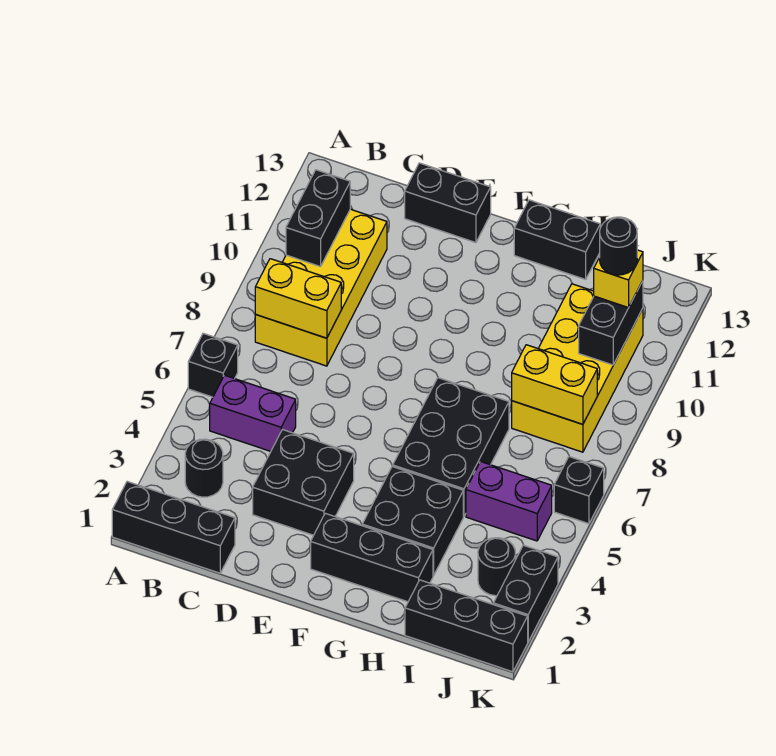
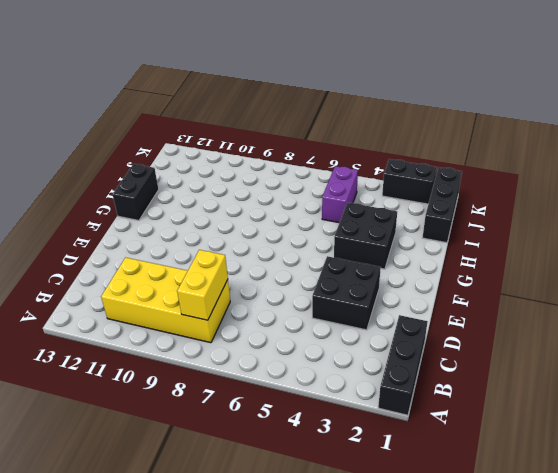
none -> black 1x1 brick [188,333,238,397]
none -> black 1x1 round brick [185,439,223,497]
none -> purple 1x2 brick [210,375,296,451]

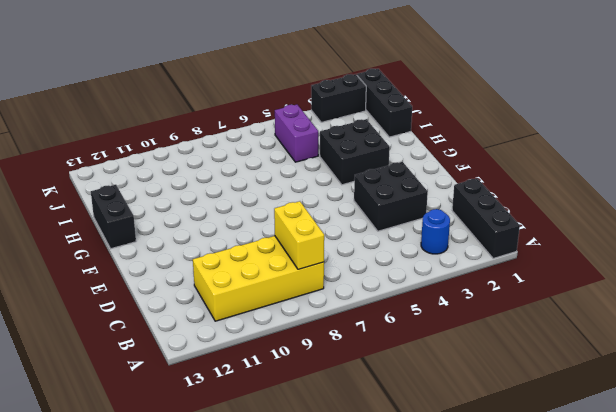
blue 1x1 round brick [421,209,450,254] -> black 1x1 round brick [185,439,223,497]
none -> black 1x1 brick [188,333,238,397]
none -> purple 1x2 brick [210,375,296,451]
none -> black 1x2 brick [404,163,491,243]

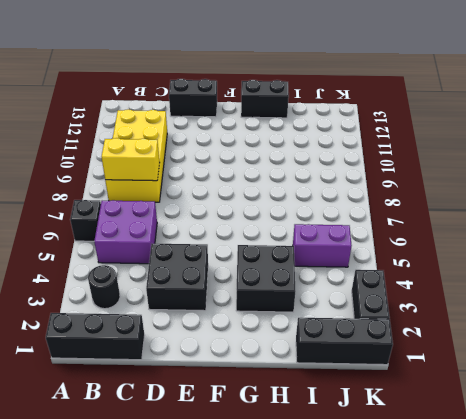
purple 2x2 brick [94,200,157,264] -> purple 1x2 brick [210,375,296,451]
none -> black 1x3 brick [311,513,433,602]
none -> black 2x3 brick [393,378,509,516]
none -> yellow 2x4 brick [512,284,643,452]

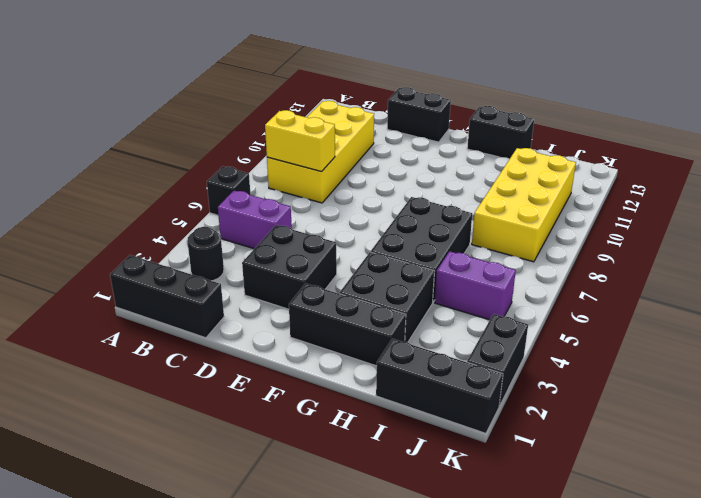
none -> black 1x1 round brick [478,538,516,596]
none -> black 1x1 brick [554,457,604,524]
none -> black 1x2 brick [286,170,350,267]

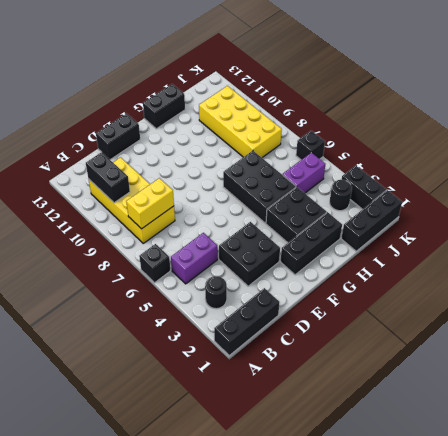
none -> yellow 1x2 brick [512,345,597,424]
none -> black 1x2 brick [579,281,643,365]
none -> yellow 1x1 brick [594,250,643,308]

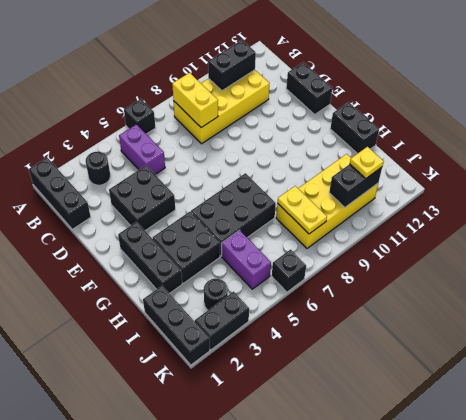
yellow 1x2 plate [278,186,327,234] -> yellow 1x2 brick [512,345,597,424]
yellow 1x1 plate [350,147,384,179] -> yellow 1x1 brick [594,250,643,308]
none -> black 1x1 round brick [600,217,637,275]

